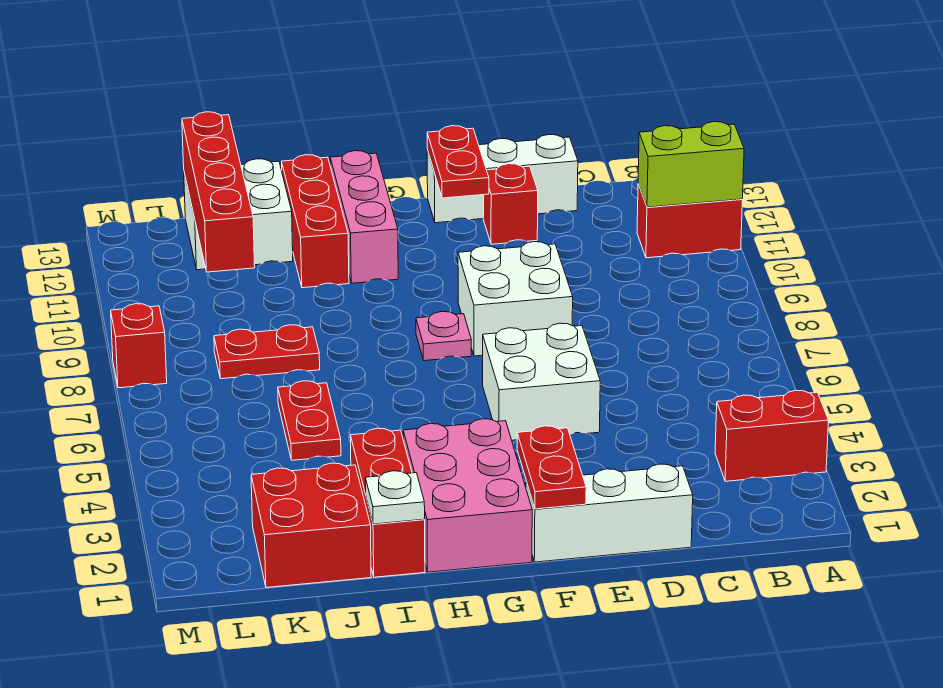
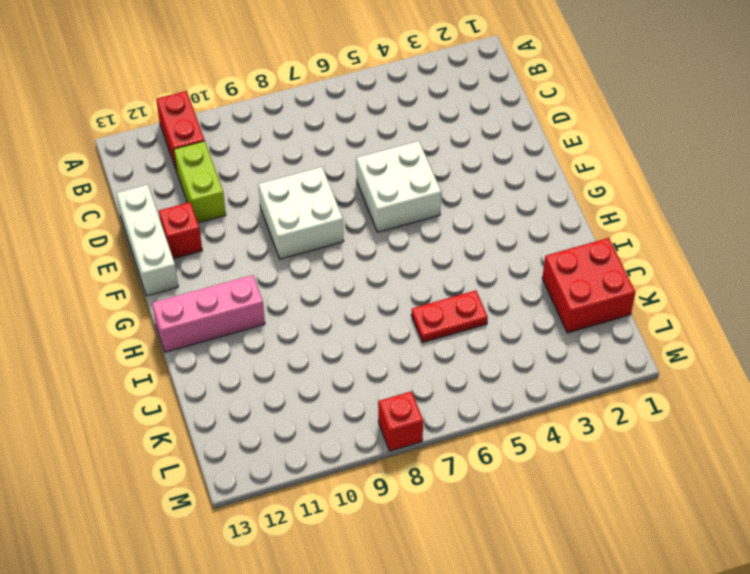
lime 1x2 brick [174,141,226,223] -> lime 1x2 brick moved to [638,122,744,207]
none -> red 1x2 brick [715,390,829,481]
none -> white 1x3 brick [526,464,693,562]
none -> pink 2x3 brick [403,419,532,572]

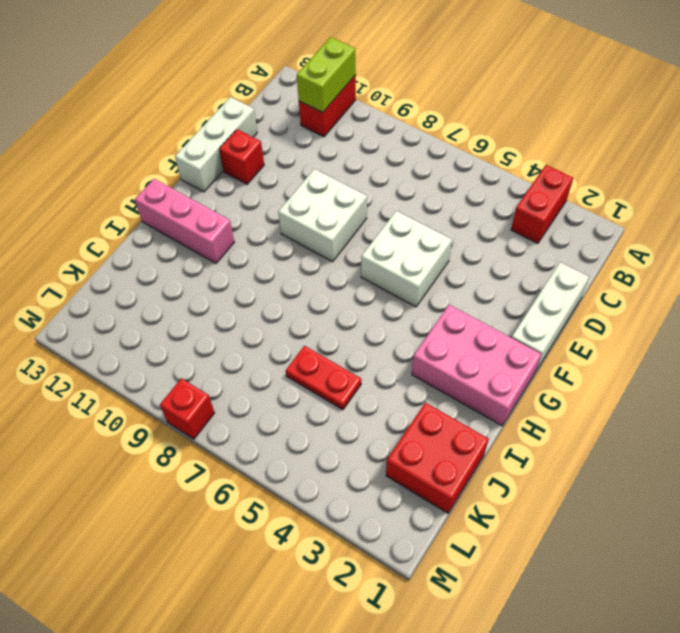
none -> pink 1x1 plate [416,312,471,361]
none -> red 1x3 brick [350,428,425,577]
none -> red 1x3 brick [282,155,349,288]

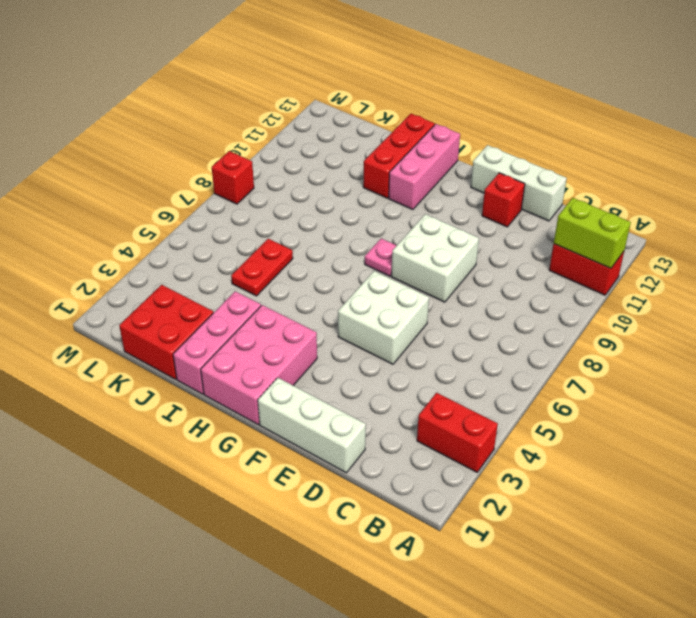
pink 1x3 brick [173,291,261,394] -> red 1x3 brick [350,428,425,577]
none -> red 1x2 plate [214,325,320,379]
none -> white 2x2 brick [184,159,293,270]
none -> red 1x2 plate [517,426,586,509]

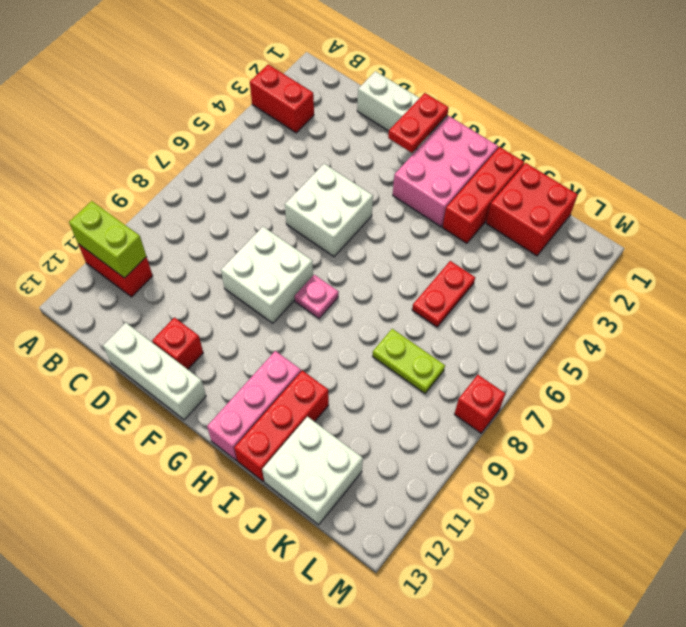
lime 1x2 plate [373,329,445,393] -> red 1x2 plate [214,325,320,379]
none -> red 1x2 plate [427,126,489,198]
none -> white 1x1 plate [365,471,425,524]
none -> red 1x4 brick [182,112,255,272]

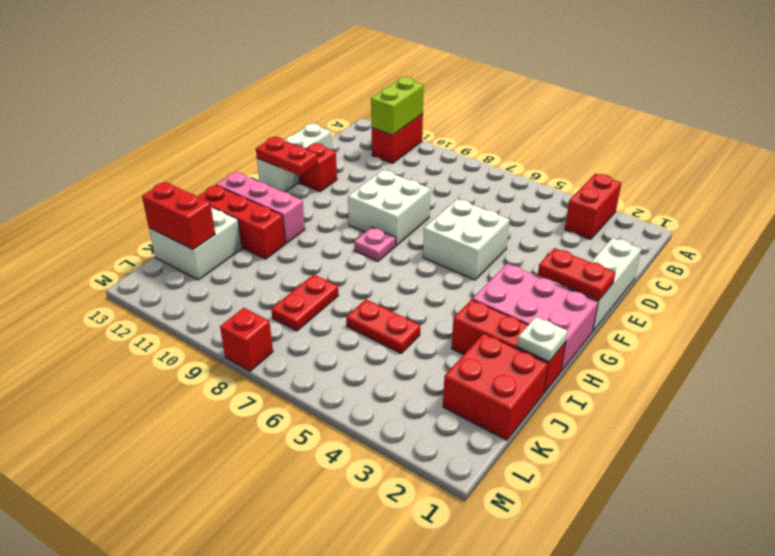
red 1x2 brick [142,182,215,249] -> red 1x4 brick [182,112,255,272]

